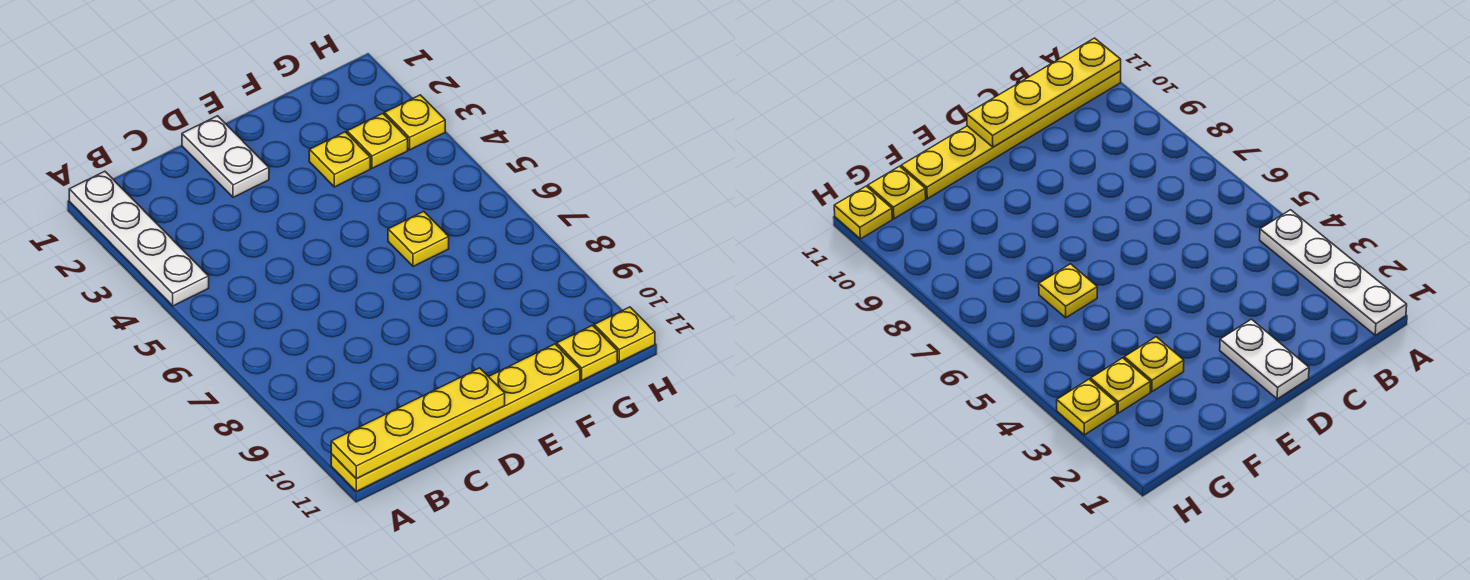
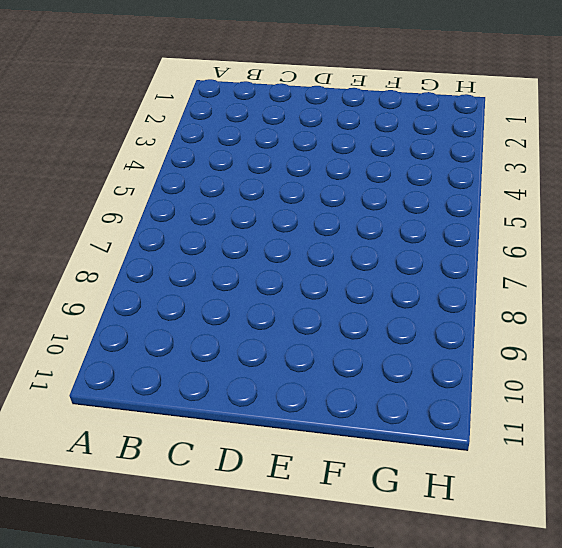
none -> white 1x4 plate [69,171,209,306]
none -> yellow 1x6 plate [331,344,580,491]

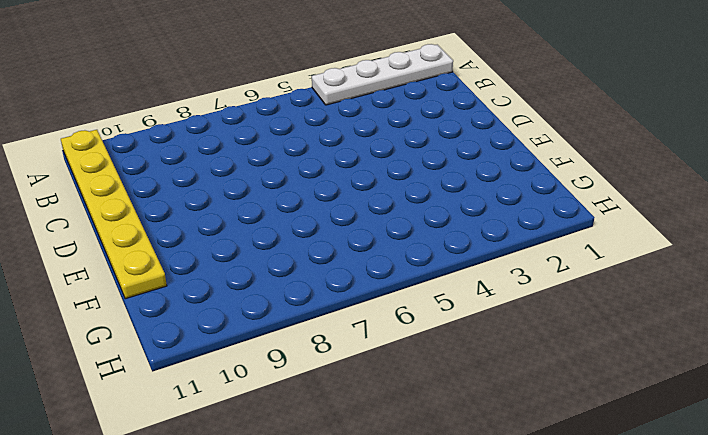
none -> white 1x2 plate [182,116,269,197]
none -> yellow 1x1 plate [309,132,370,187]

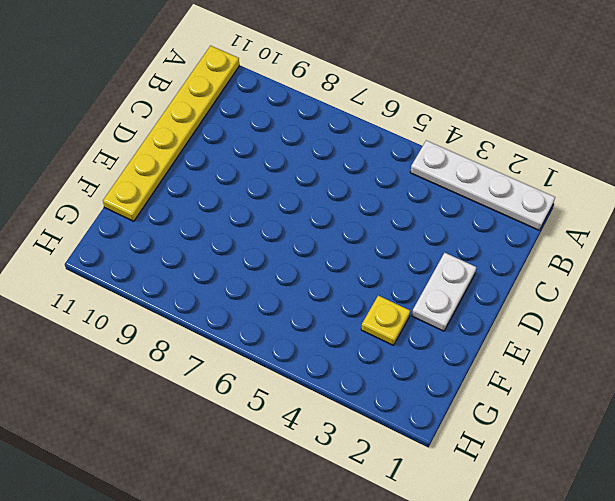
white 1x2 plate [412,253,476,331] -> white 1x2 plate turned to [182,116,269,197]
none -> yellow 1x1 plate [388,211,449,267]
none -> yellow 1x1 plate [347,113,408,168]

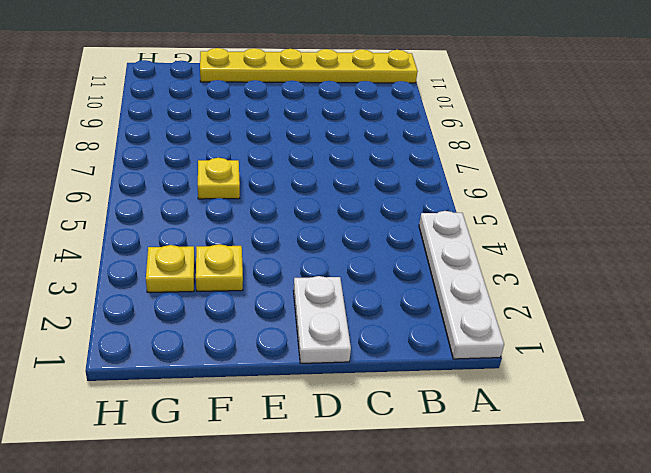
none -> yellow 1x1 plate [557,325,617,380]
none -> yellow 1x1 plate [385,95,445,150]

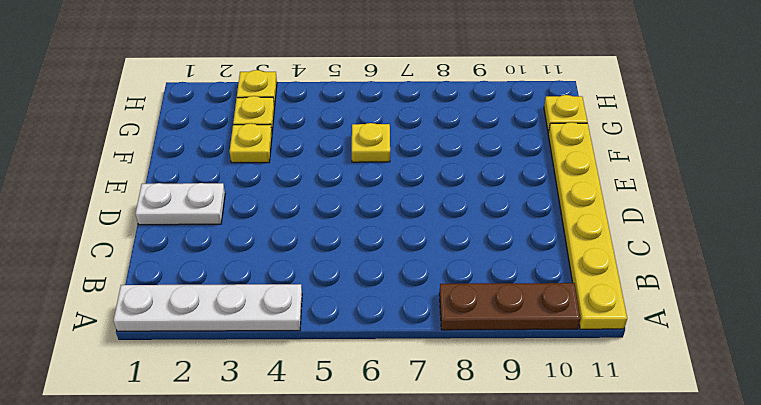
brown 1x3 plate [439,283,581,330] -> none
none -> yellow 1x1 plate [594,307,655,362]
none -> yellow 1x4 plate [331,368,505,479]

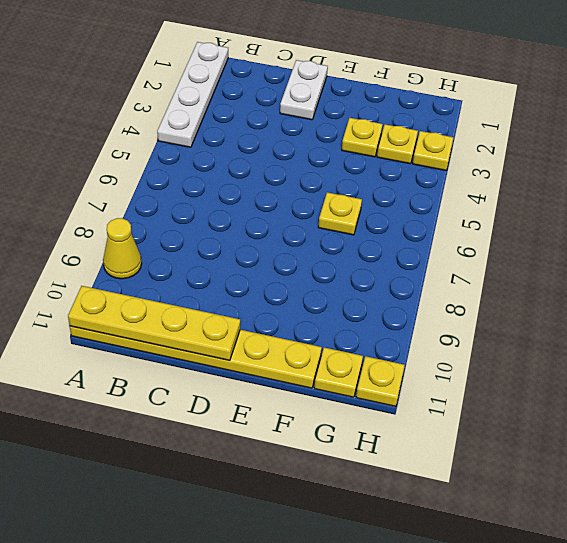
yellow 1x1 cone [103,218,142,279] -> none

